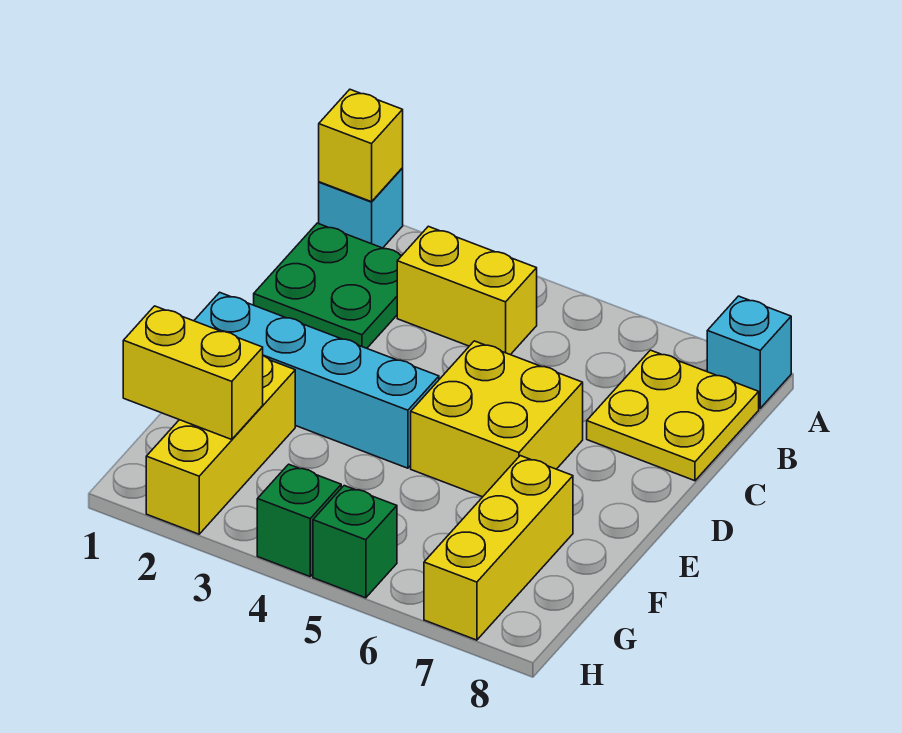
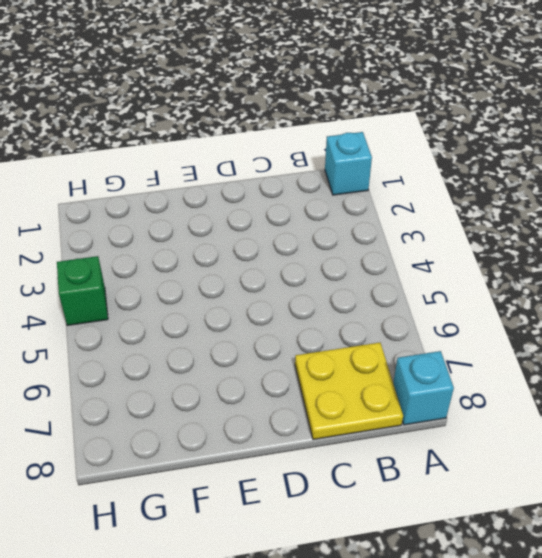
none -> green 2x2 plate [254,223,402,348]
none -> yellow 1x2 brick [397,226,537,355]
none -> yellow 2x2 brick [411,341,583,497]

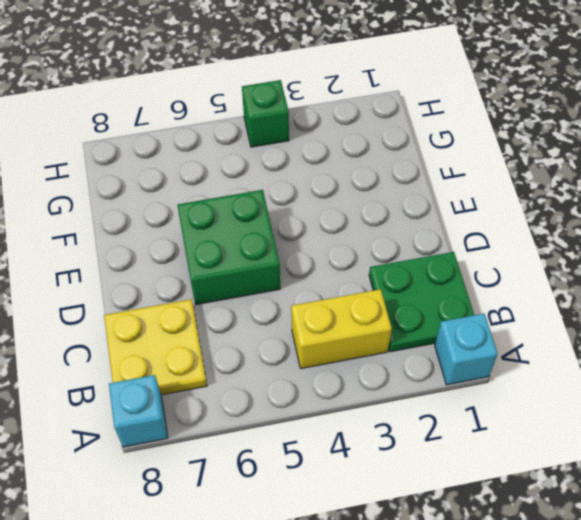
green 2x2 brick [177,190,280,305] -> yellow 2x2 brick [411,341,583,497]
none -> cyan 1x4 brick [194,292,439,468]
none -> yellow 1x3 brick [146,356,295,534]
none -> yellow 1x3 brick [424,456,573,640]

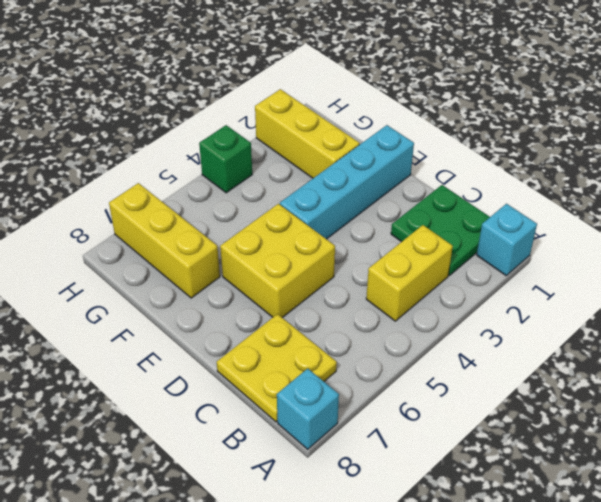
none -> green 1x1 brick [313,486,397,598]
none -> yellow 1x1 brick [319,90,403,202]
none -> yellow 1x2 brick [123,306,263,440]

